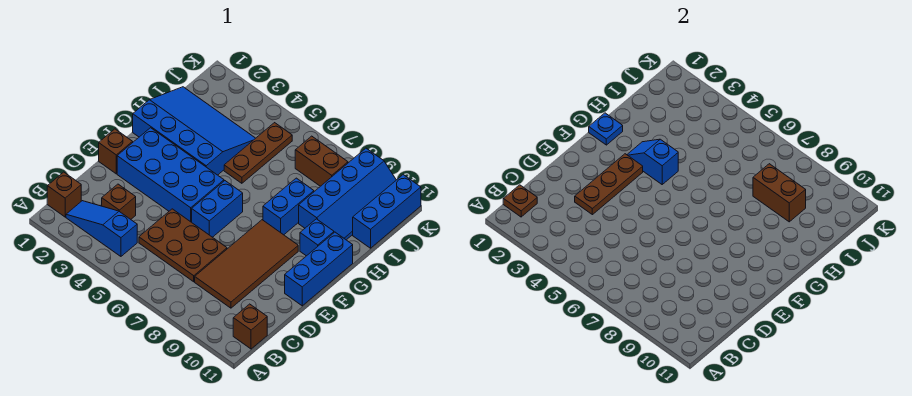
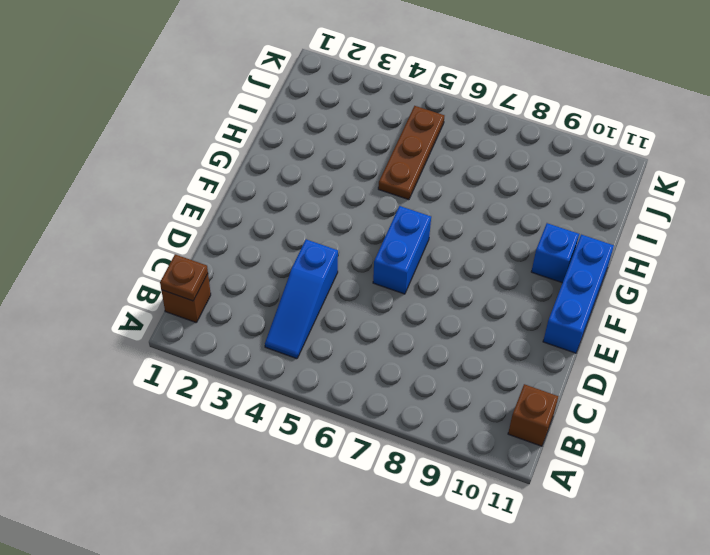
blue 1x3 slope [265,239,338,359] -> blue 1x3 slope turned to [66,201,137,256]
none -> brown 1x1 brick [102,184,136,219]
none -> brown 2x3 plate [139,209,227,282]
none -> brown 2x4 tile [195,220,298,308]

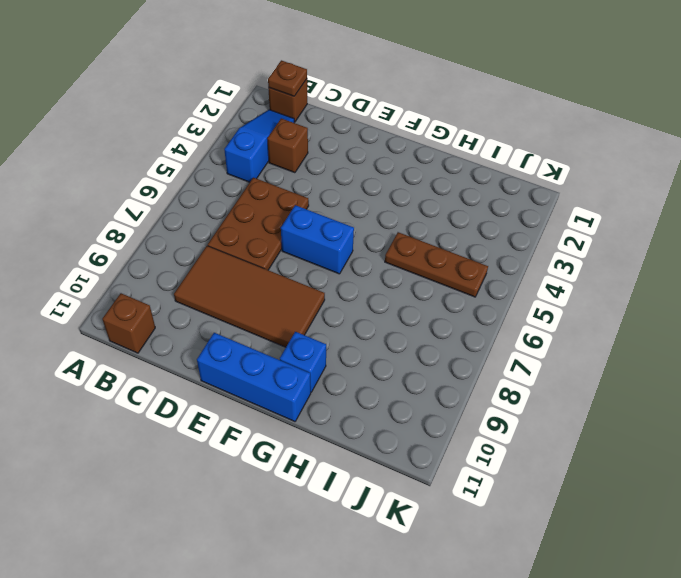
none -> brown 1x1 brick [99,129,133,174]
none -> blue 2x4 brick [117,128,224,222]
none -> blue 3x4 slope [133,87,255,175]

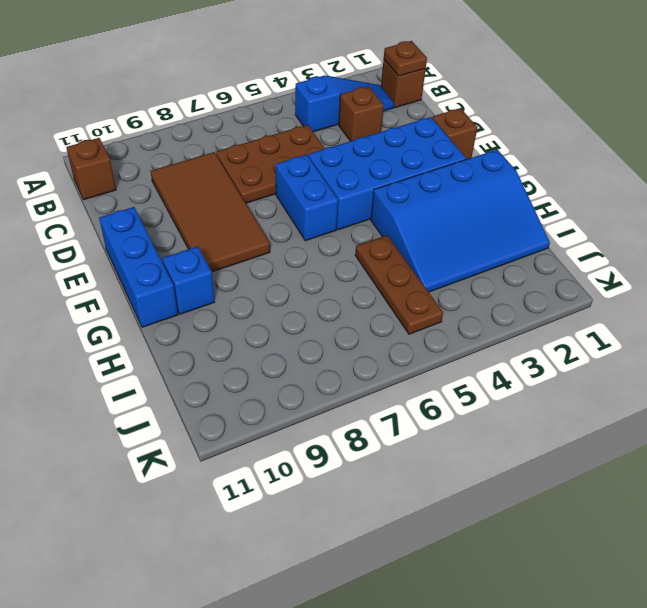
none -> blue 1x2 brick [263,178,314,235]
none -> blue 2x4 slope [299,148,396,240]
none -> blue 1x3 brick [353,175,421,248]

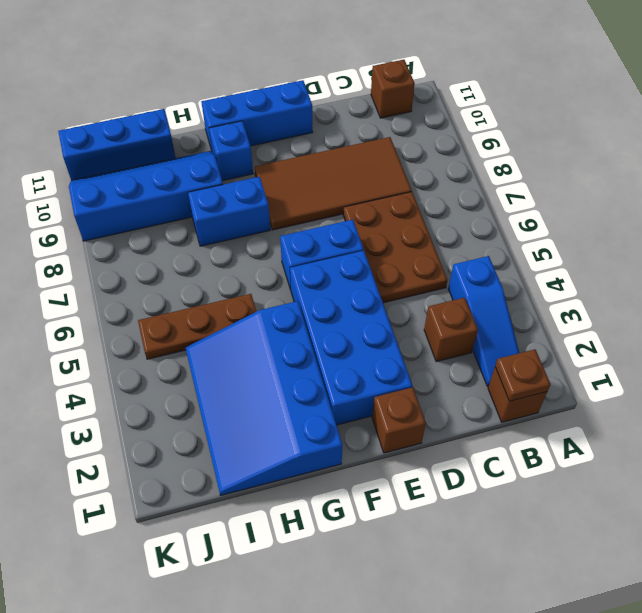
none -> brown 1x2 brick [295,136,348,186]
none -> brown 1x3 plate [575,154,643,215]
none -> blue 1x1 plate [589,113,623,145]

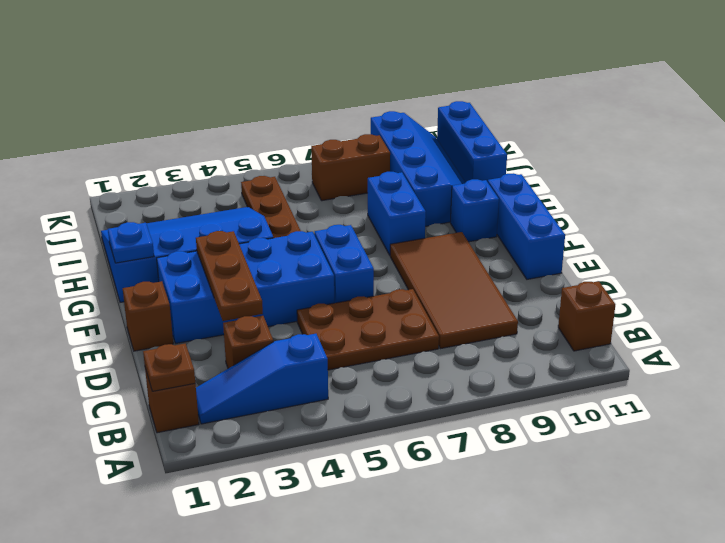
none -> blue 1x2 slope [627,139,678,184]
none -> brown 1x2 brick [753,164,806,222]

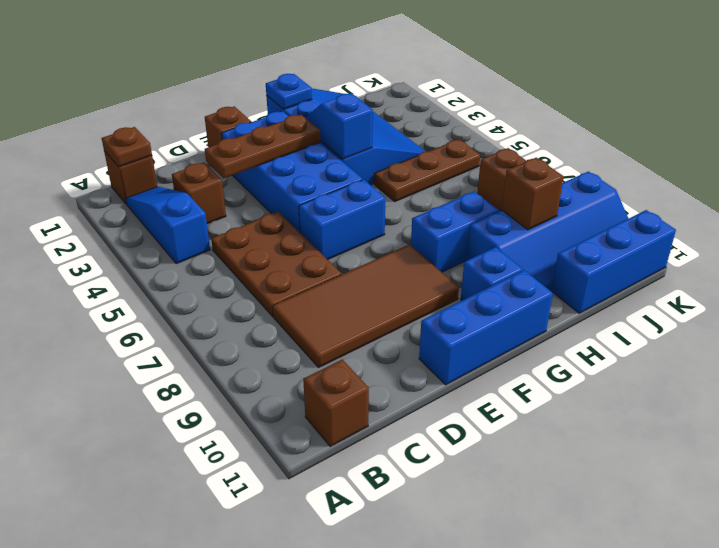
brown 1x1 brick [502,158,564,230] -> brown 1x2 brick [753,164,806,222]

